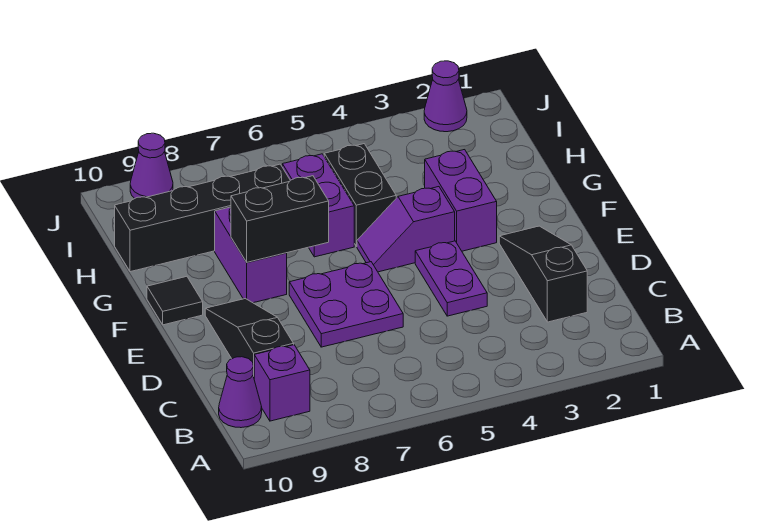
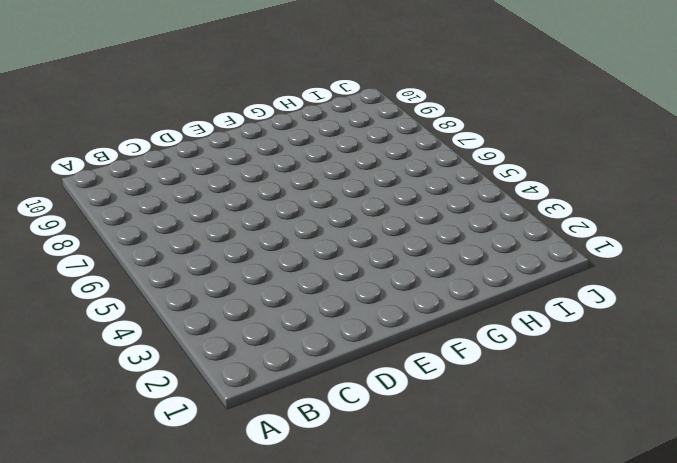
none -> purple 1x1 brick [254,345,310,421]
none -> purple 1x1 cone [219,357,262,428]
none -> black 1x3 slope [499,226,587,322]

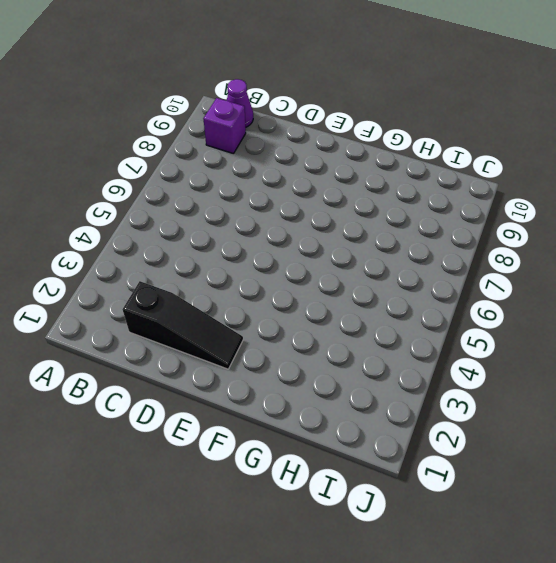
none -> black 1x3 slope [205,299,294,376]
none -> purple 1x2 plate [415,241,487,316]
none -> purple 2x2 plate [289,262,403,347]

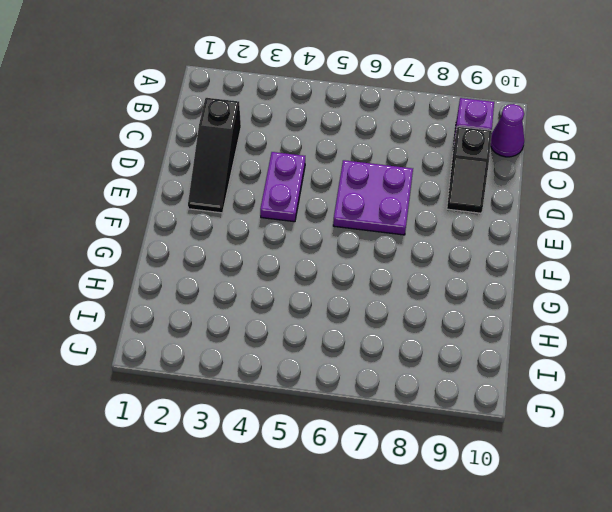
black 1x2 slope [447,126,492,213] -> black 1x3 slope [205,299,294,376]
none -> purple 1x2 brick [425,150,497,251]
none -> purple 1x2 slope [357,187,455,272]
none -> purple 1x2 brick [215,207,287,303]

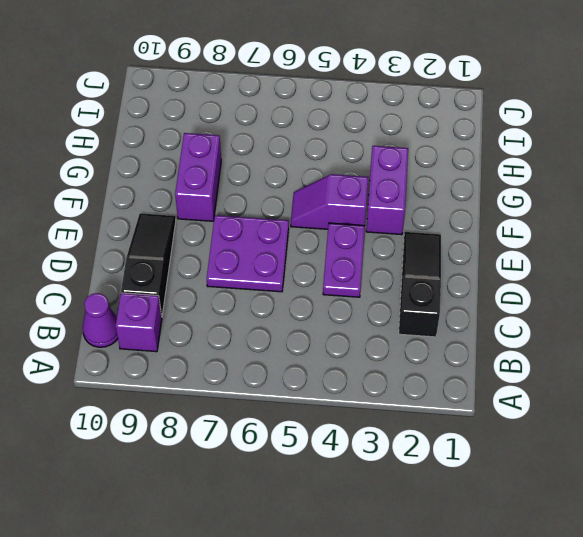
none -> black 1x1 tile [147,276,203,325]
none -> black 1x2 brick [324,144,396,247]
none -> purple 1x2 brick [282,154,354,257]

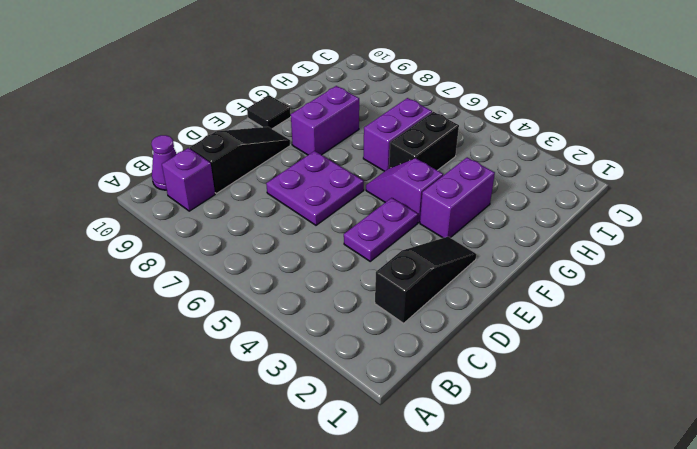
none -> black 1x4 brick [115,164,290,272]
none -> purple 1x1 cone [424,61,467,132]
none -> purple 1x1 cone [130,133,173,199]

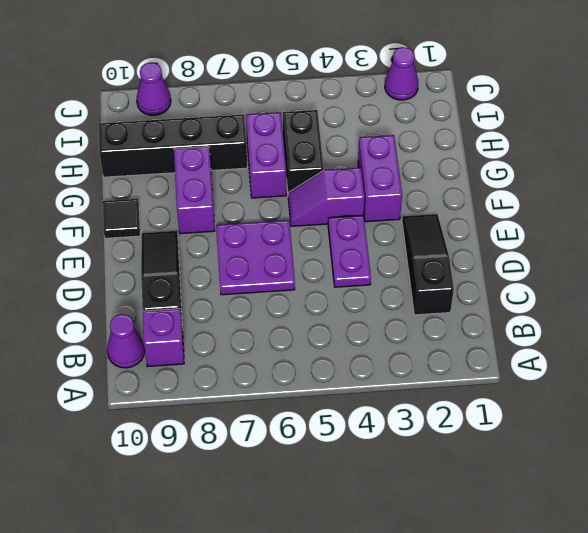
none -> black 1x2 brick [231,176,329,262]

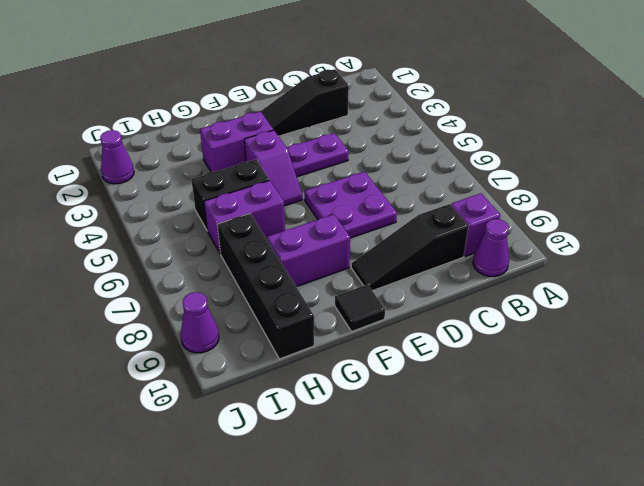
none -> black 1x2 brick [231,176,329,262]

